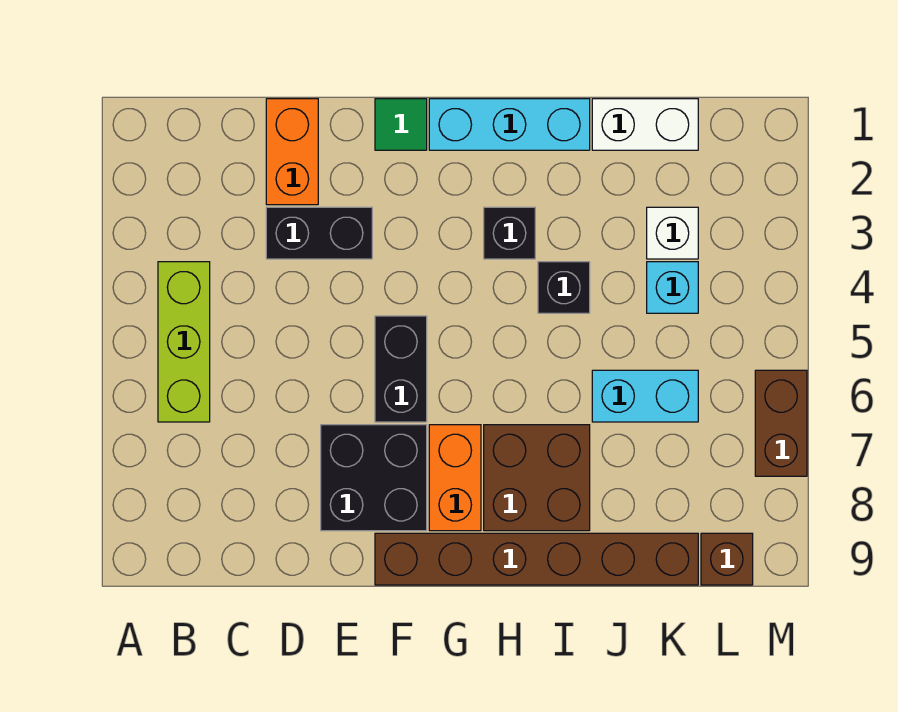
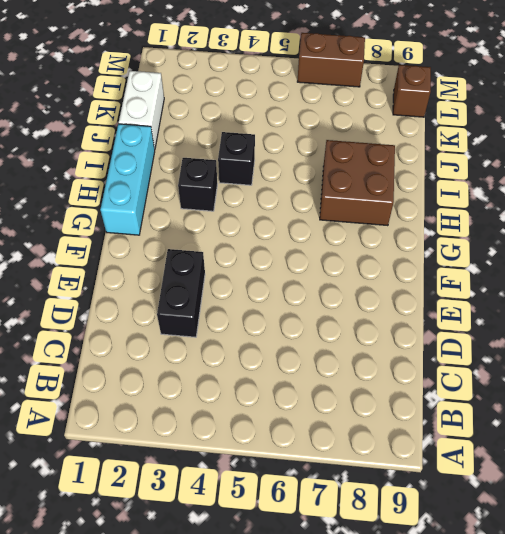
none -> lime 1x3 brick [158,262,210,422]
none -> orange 1x2 brick [266,99,318,205]
none -> black 2x2 brick [321,425,427,531]

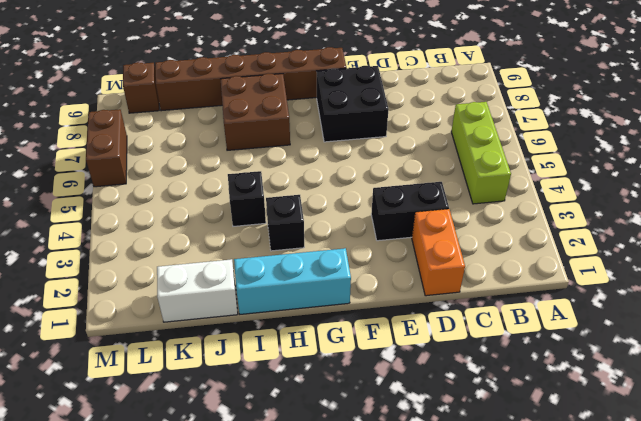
none -> green 1x1 tile [375,99,427,150]
none -> black 1x2 brick [375,316,427,422]
none -> orange 1x2 brick [429,425,481,531]

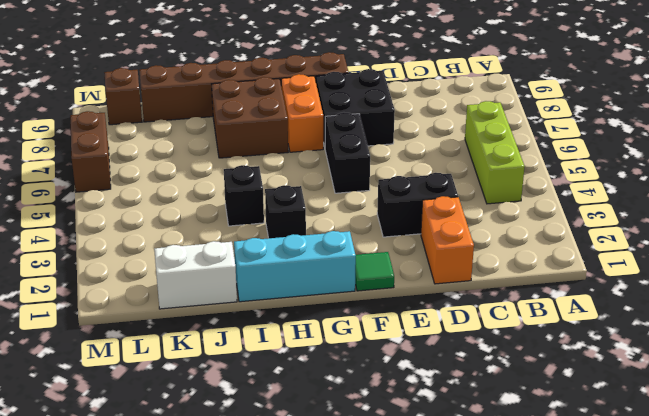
none -> cyan 1x2 brick [592,370,698,422]
none -> white 1x1 brick [647,207,698,259]
none -> cyan 1x1 brick [647,262,698,313]

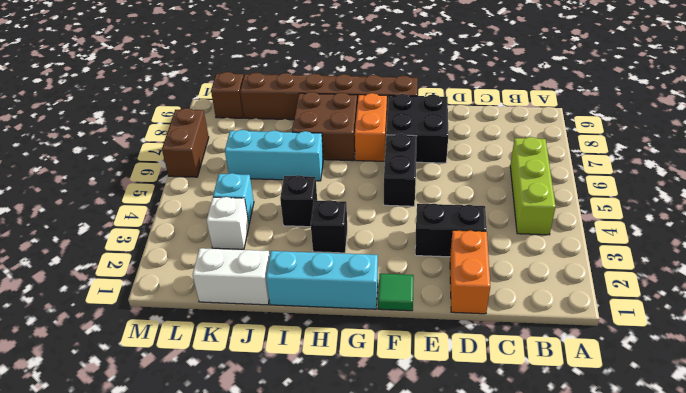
cyan 1x3 brick [225,130,323,181] -> cyan 1x2 brick [592,370,698,422]

